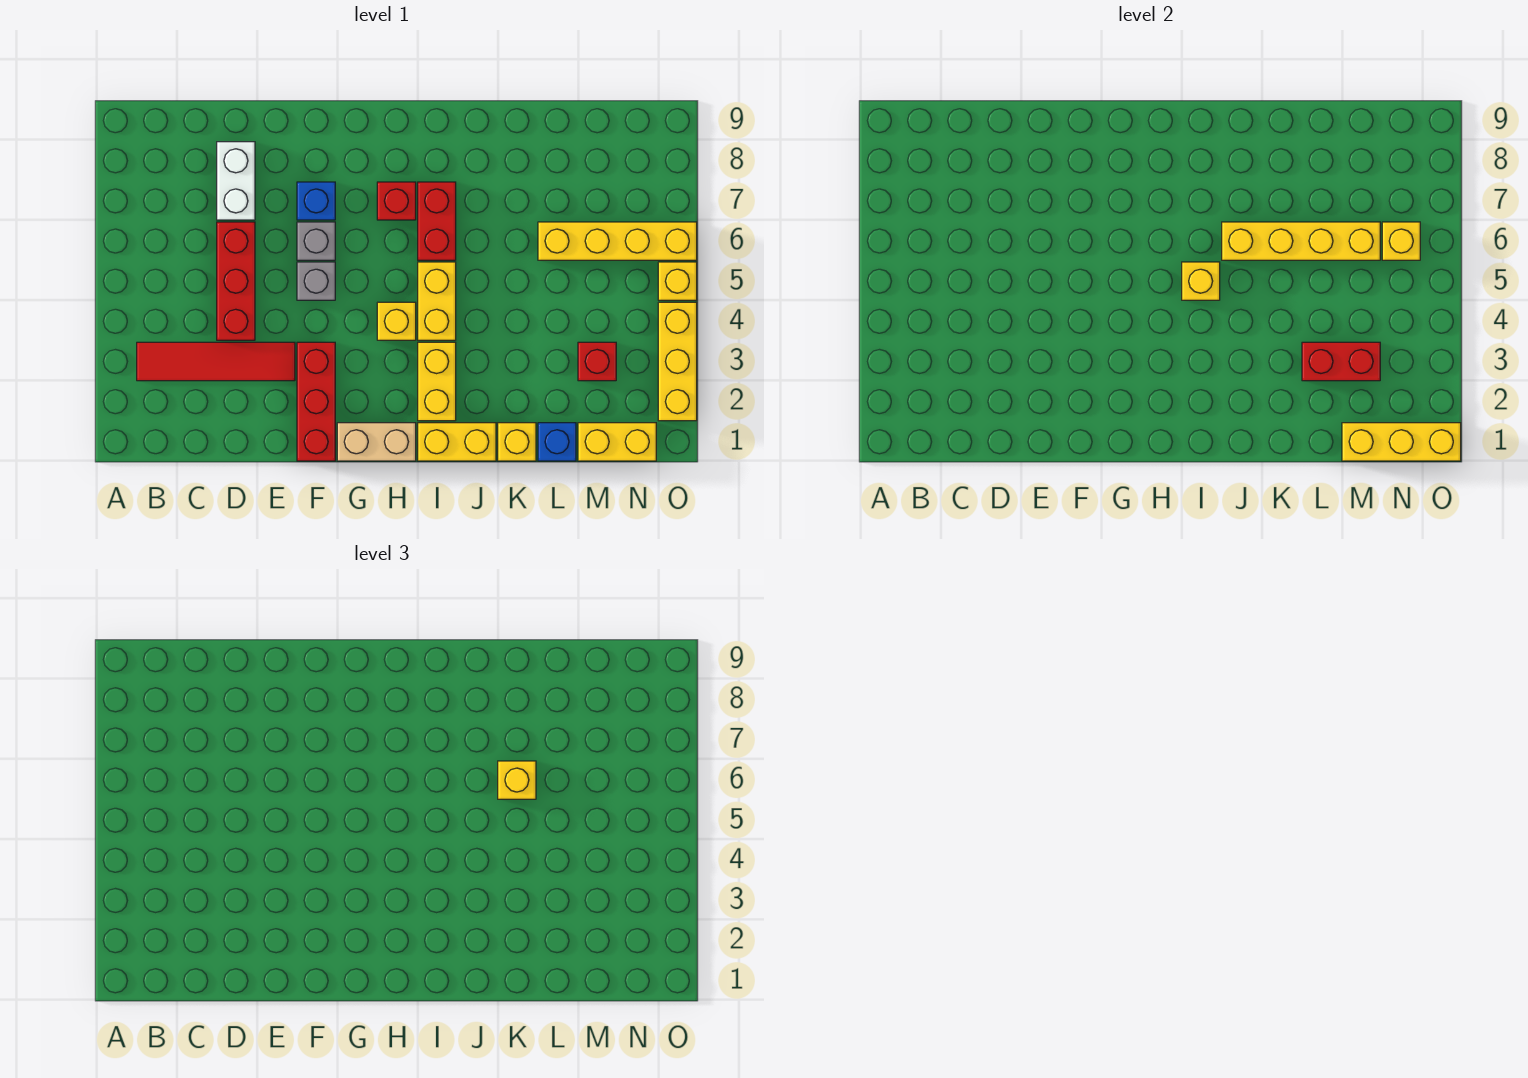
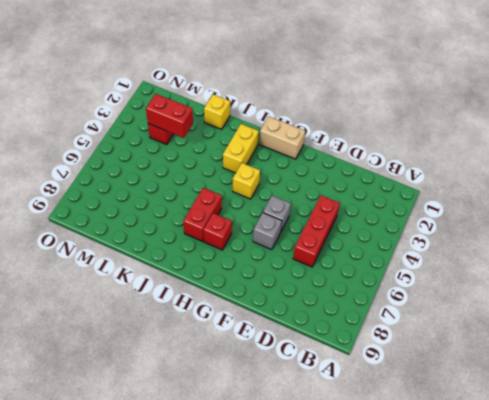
none -> red 1x4 tile [137,342,295,381]
none -> white 1x2 brick [217,142,255,220]
none -> red 1x3 brick [297,342,335,461]

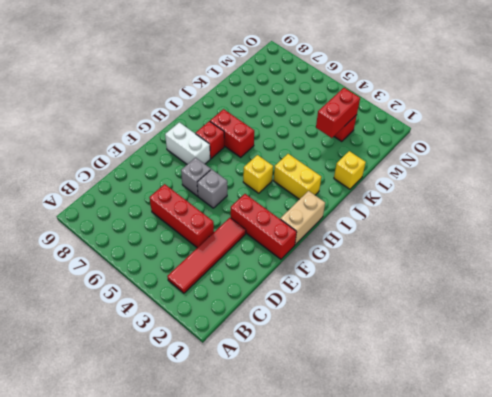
white 1x2 brick [165,122,210,164] -> white 1x2 brick moved to [217,142,255,220]
none -> blue 1x1 brick [297,182,335,220]
none -> yellow 1x2 brick [418,423,496,461]
none -> yellow 1x2 brick [418,262,456,340]

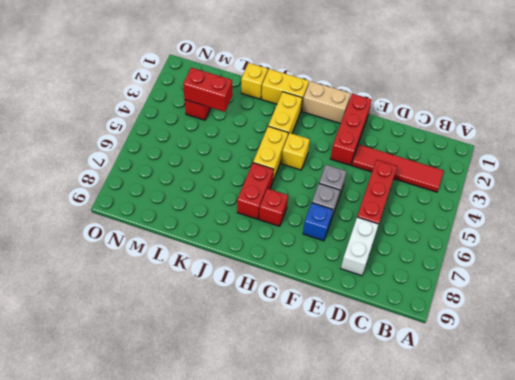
none -> blue 1x1 brick [538,423,576,461]
none -> yellow 1x4 brick [538,222,697,260]
none -> yellow 1x2 brick [578,423,656,461]

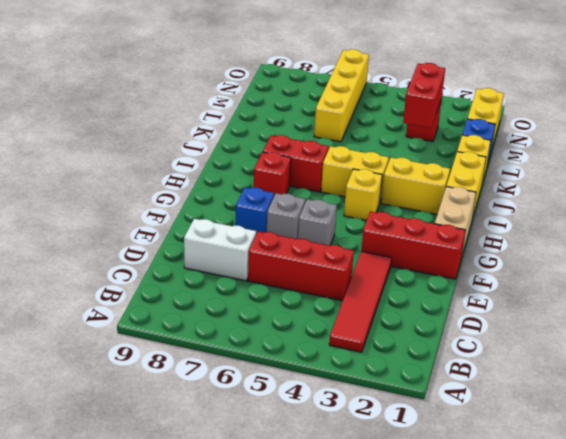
none -> yellow 1x3 brick [658,302,697,421]
none -> yellow 1x1 brick [658,262,697,300]
none -> yellow 1x1 brick [1182,262,1220,300]

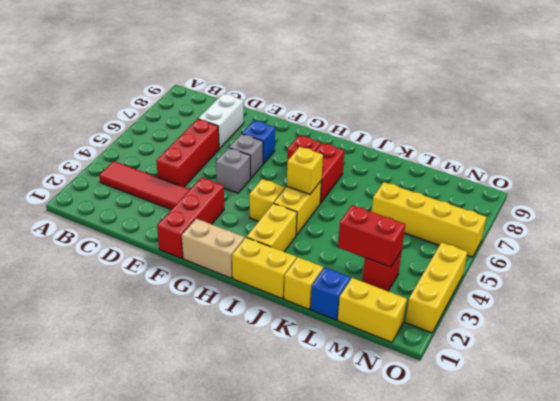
none -> yellow 1x1 brick [658,262,697,300]
none -> yellow 1x4 brick [1222,222,1380,260]
none -> yellow 1x3 brick [1342,423,1461,461]

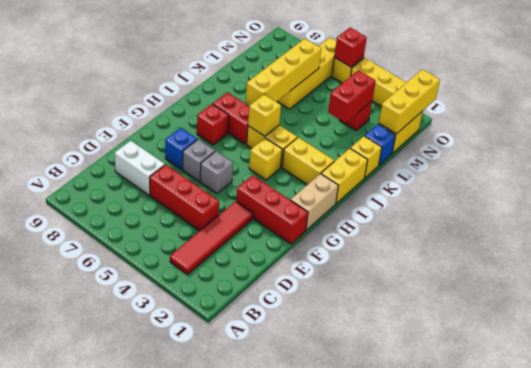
red 1x1 brick [334,28,367,67] -> none
none -> yellow 1x1 brick [1382,222,1420,260]
none -> yellow 1x1 brick [498,761,536,799]

